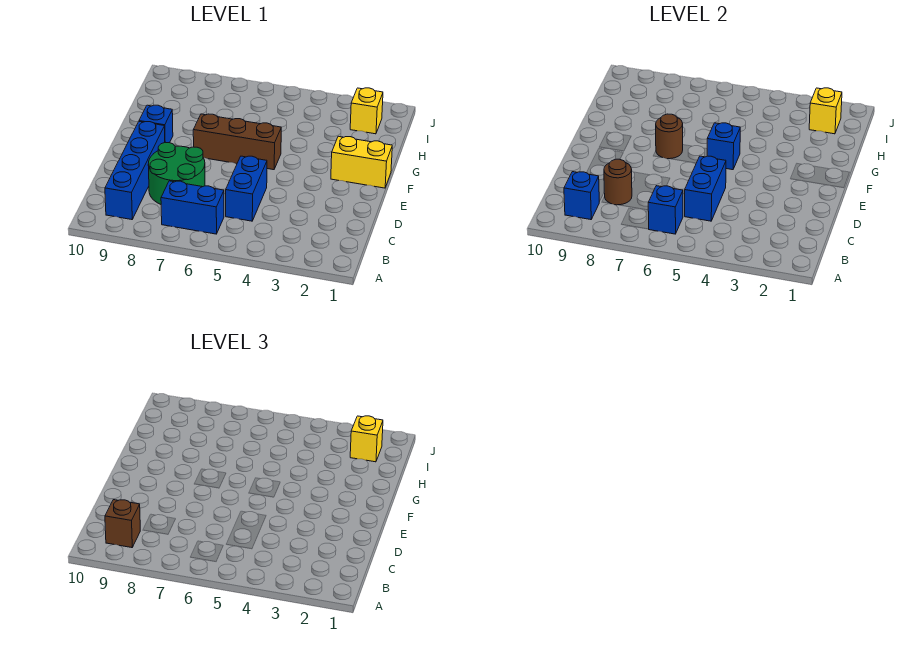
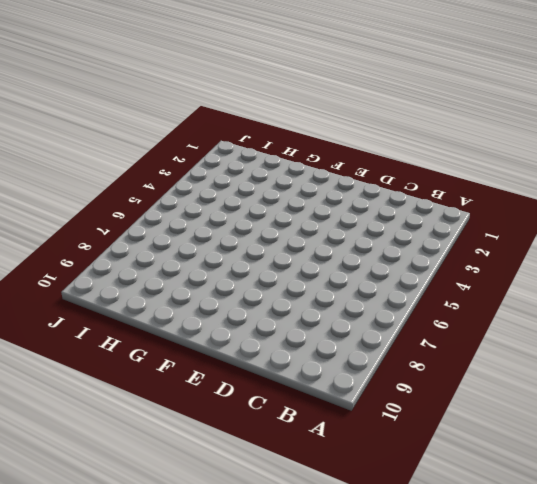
none -> blue 1x2 brick [161,181,224,234]
none -> blue 1x4 brick [105,122,165,220]
none -> blue 1x2 brick [226,156,267,221]

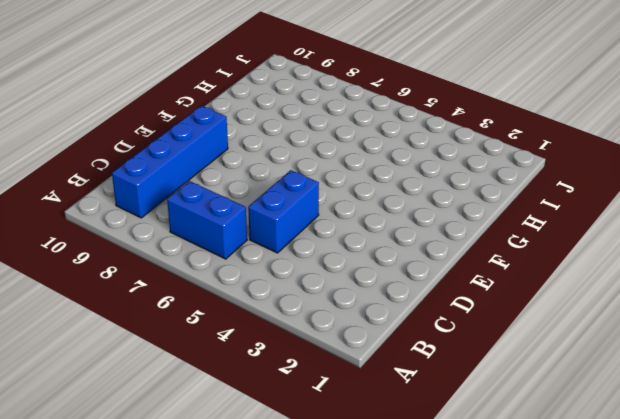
none -> green 2x2 round brick [148,143,205,204]
none -> yellow 1x2 brick [331,136,392,188]
none -> brown 1x3 brick [193,114,281,170]

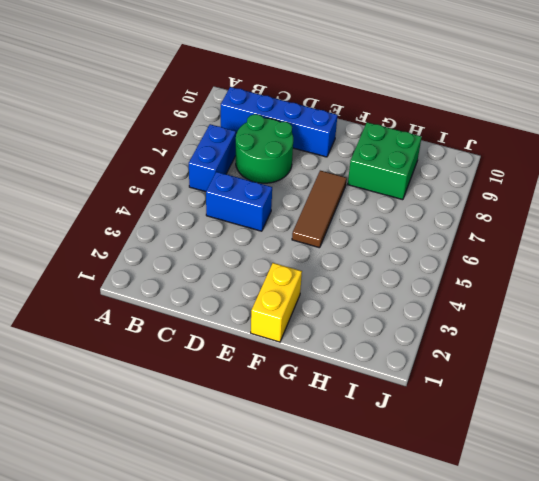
brown 1x3 tile [292,171,347,248] -> brown 1x3 brick [193,114,281,170]
green 2x2 brick [348,122,422,200] -> none
none -> blue 1x1 brick [139,105,173,143]
none -> yellow 1x1 brick [350,88,383,134]
none -> blue 1x1 brick [648,186,683,234]

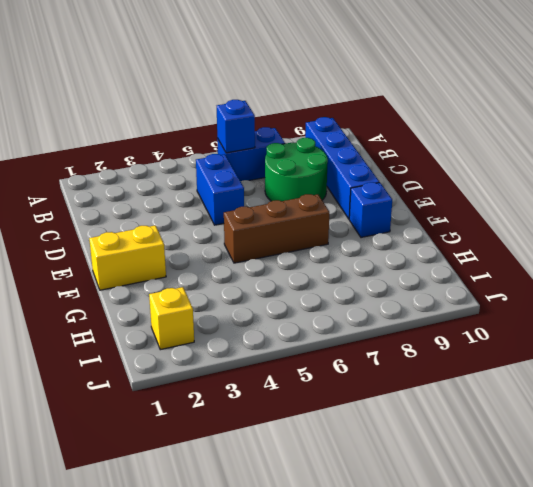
none -> blue 1x1 brick [564,172,600,220]
none -> blue 1x2 brick [685,156,726,221]
none -> brown 1x1 round brick [604,159,632,205]

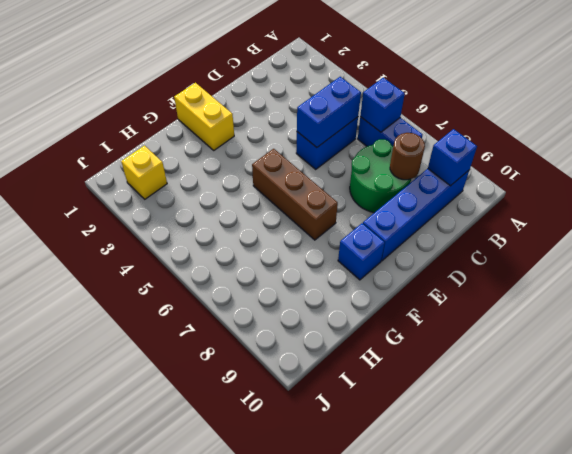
none -> blue 1x1 brick [707,123,740,170]
none -> brown 1x1 round brick [656,114,683,159]
none -> yellow 1x1 brick [809,88,842,134]

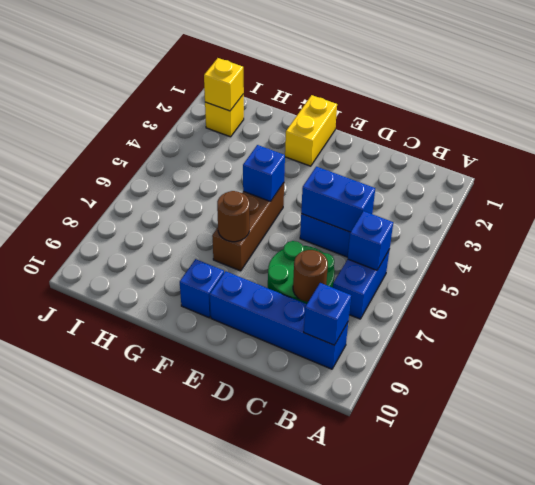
none -> brown 1x1 brick [105,500,140,548]
none -> yellow 1x1 brick [350,416,383,462]

